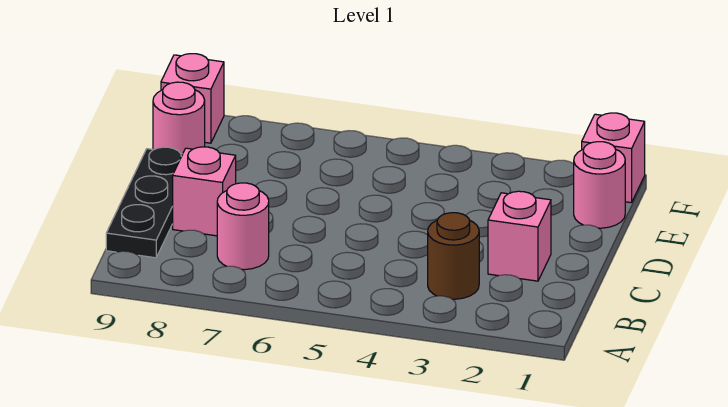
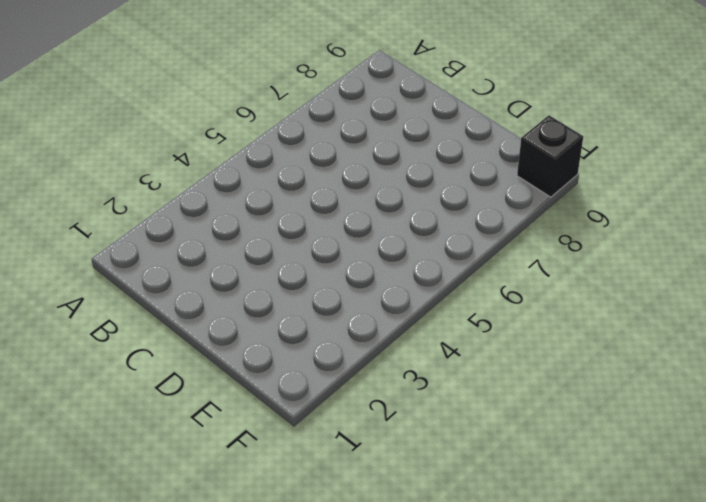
black 1x1 brick [517,115,583,197] -> pink 1x1 brick [161,54,224,143]
none -> brown 1x1 round brick [428,213,479,299]
none -> pink 1x1 round brick [217,183,269,270]

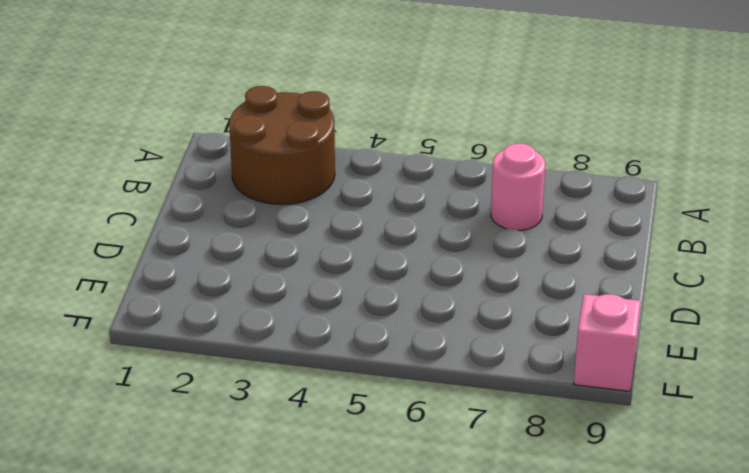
brown 2x2 round brick [229,86,335,205] -> brown 1x1 round brick [428,213,479,299]
none -> black 1x3 plate [106,147,183,258]
none -> pink 1x1 brick [488,191,551,281]

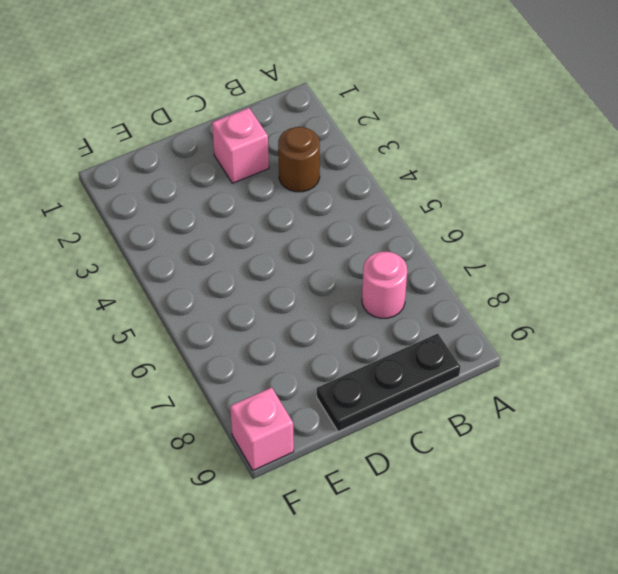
none -> pink 1x1 brick [173,147,236,236]
none -> pink 1x1 round brick [574,142,625,228]

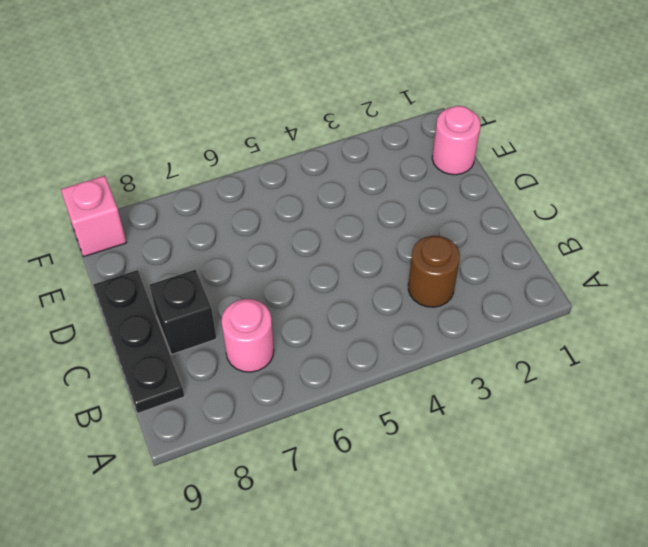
black 1x1 brick [149,270,217,355] -> pink 1x1 brick [173,147,236,236]
none -> pink 1x1 brick [488,191,551,281]
none -> pink 1x1 round brick [153,82,205,154]

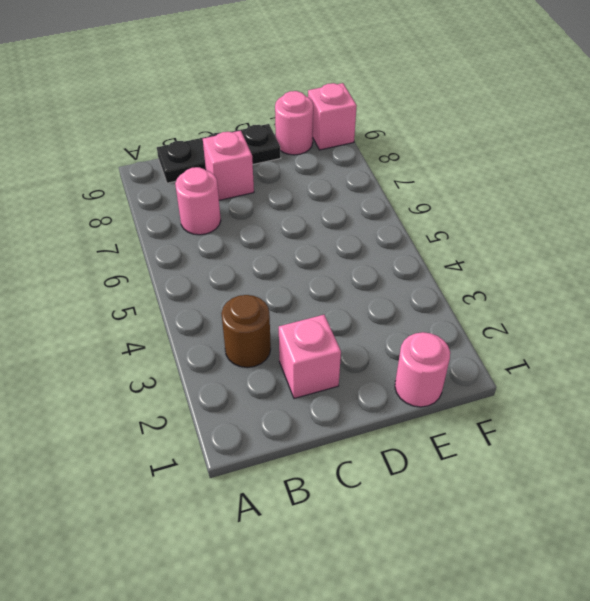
none -> pink 1x1 brick [582,113,645,203]

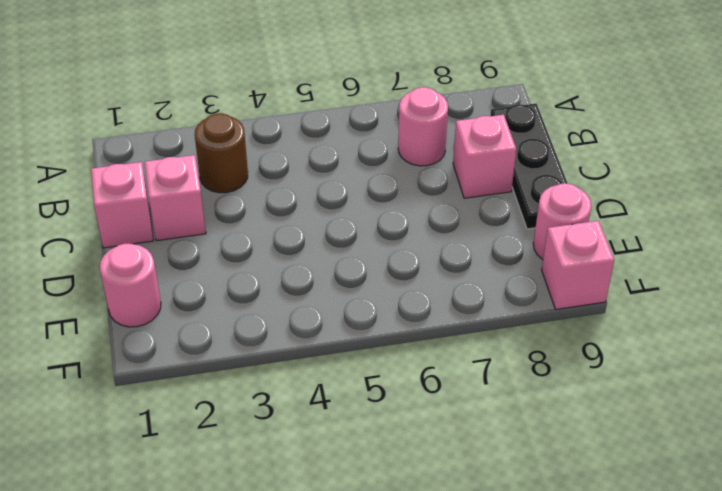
pink 1x1 brick [91,162,153,248] -> pink 1x1 brick moved to [582,113,645,203]

